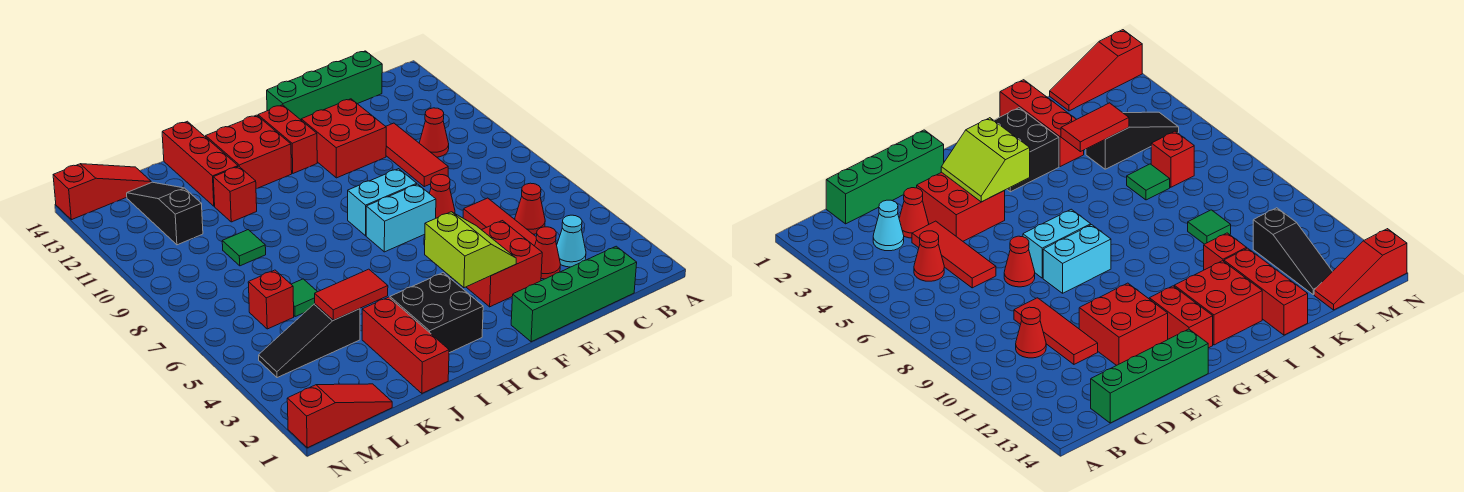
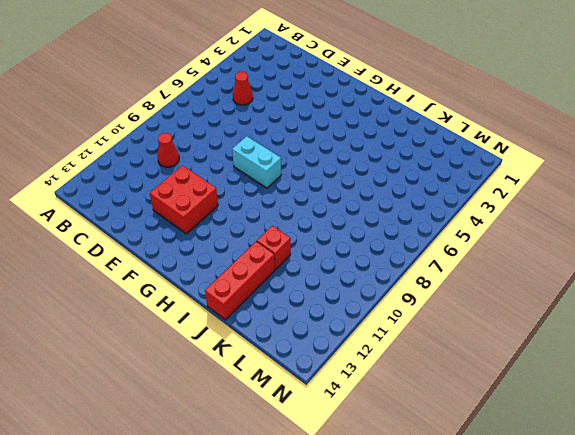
none -> green 1x4 brick [511,246,637,342]
none -> cyan 1x1 cone [557,215,586,267]
none -> green 1x4 brick [267,51,382,120]

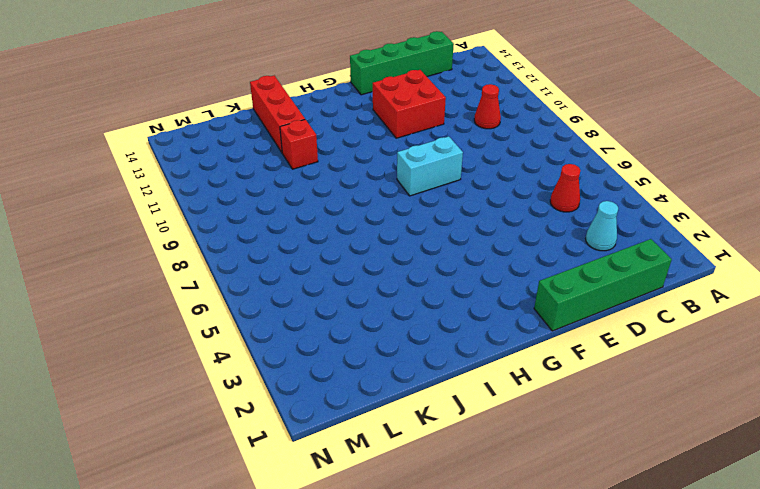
none -> red 1x1 cone [535,227,561,279]
none -> red 1x3 tile [463,198,537,246]
none -> red 1x3 tile [386,123,448,187]

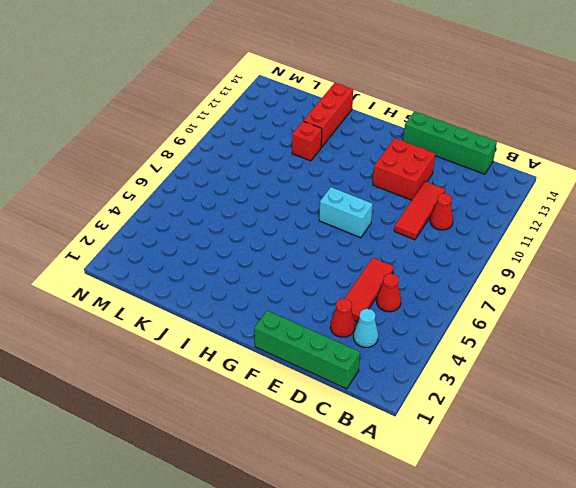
none -> red 2x2 brick [466,221,542,307]
none -> red 1x1 cone [429,174,455,218]
none -> cyan 1x2 brick [366,184,436,252]

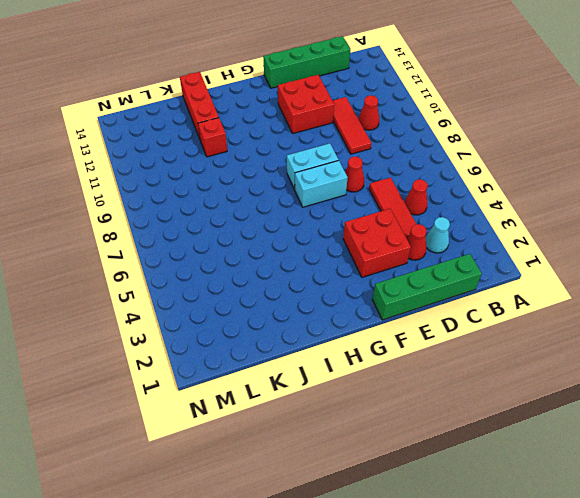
none -> red 1x2 brick [258,105,317,173]
none -> black 2x2 brick [390,273,483,353]
none -> red 2x2 brick [206,115,292,189]

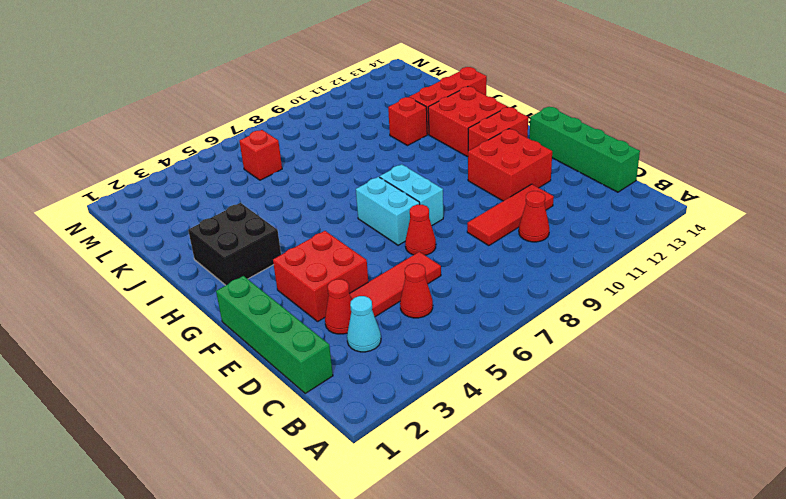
none -> red 1x3 brick [362,297,449,393]
none -> black 1x3 slope [259,304,360,378]
none -> green 1x1 tile [291,279,317,317]

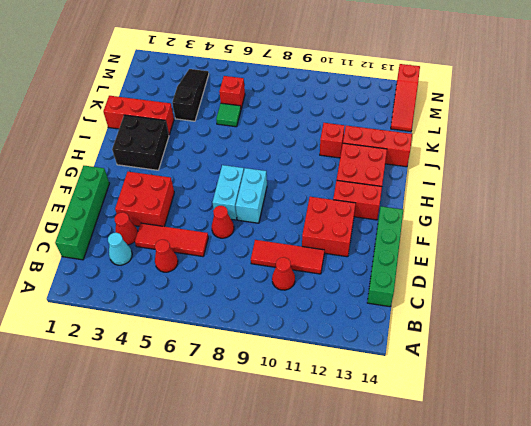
none -> green 1x1 tile [222,230,266,266]
none -> red 1x3 slope [287,384,392,448]
none -> black 1x3 slope [127,182,203,245]

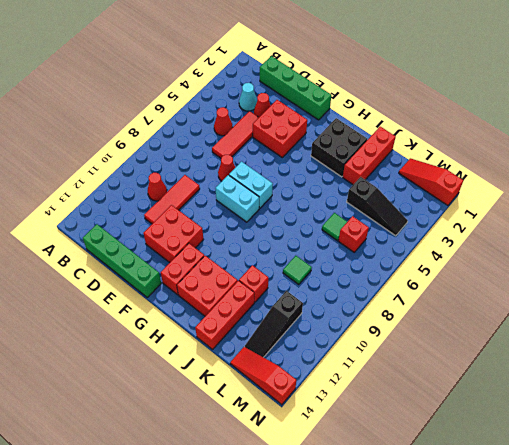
none -> lime 2x2 slope [425,212,516,288]
none -> red 1x2 tile [315,269,388,320]

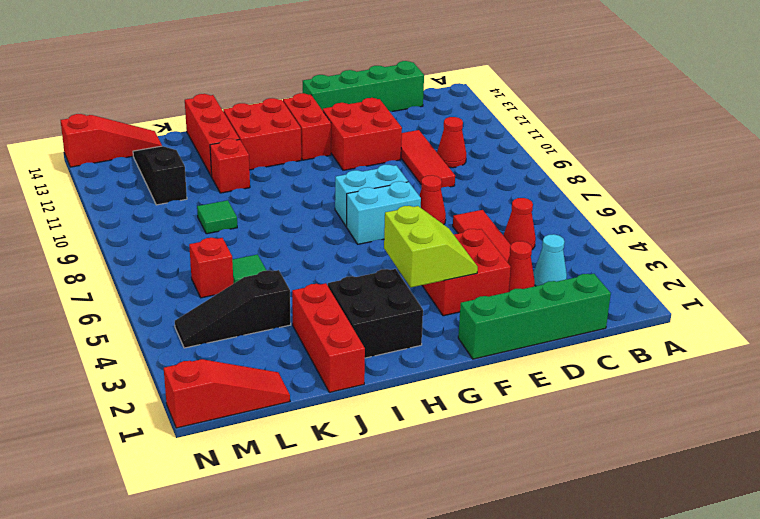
none -> red 1x2 tile [315,269,388,320]

